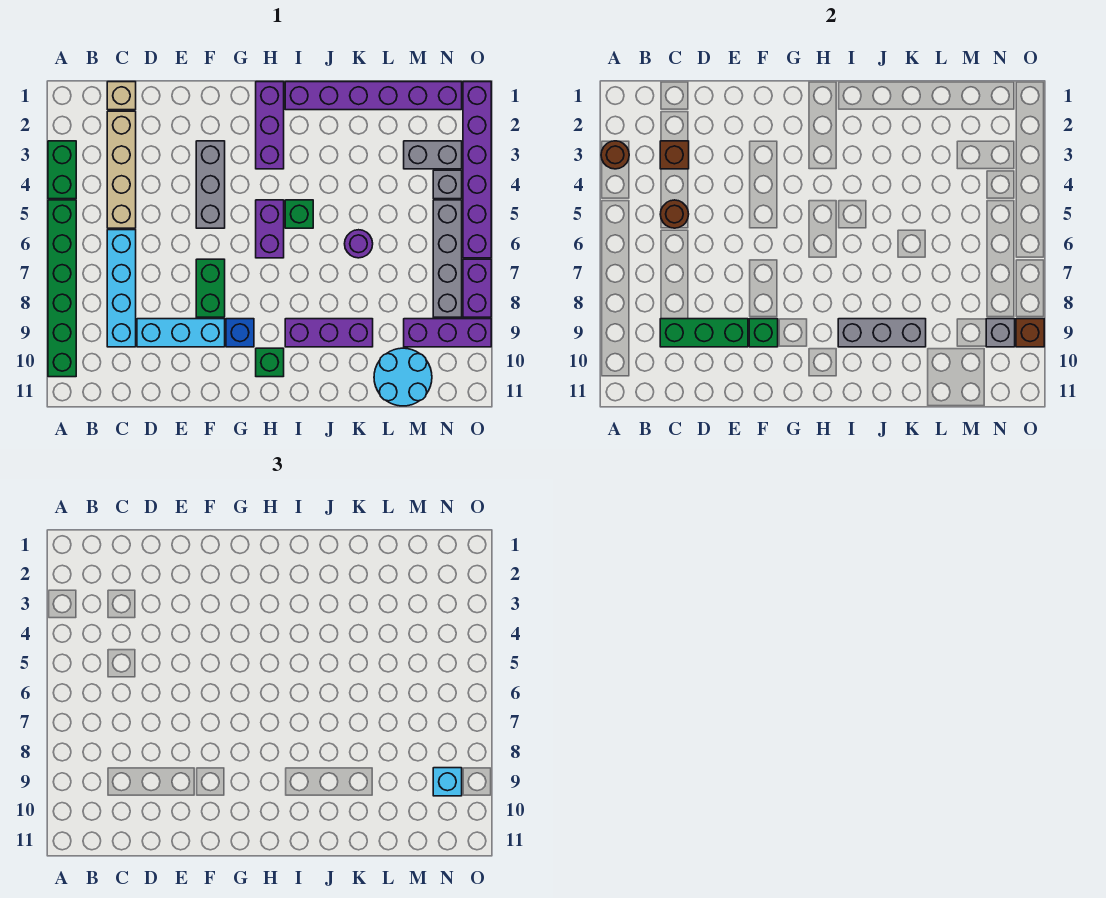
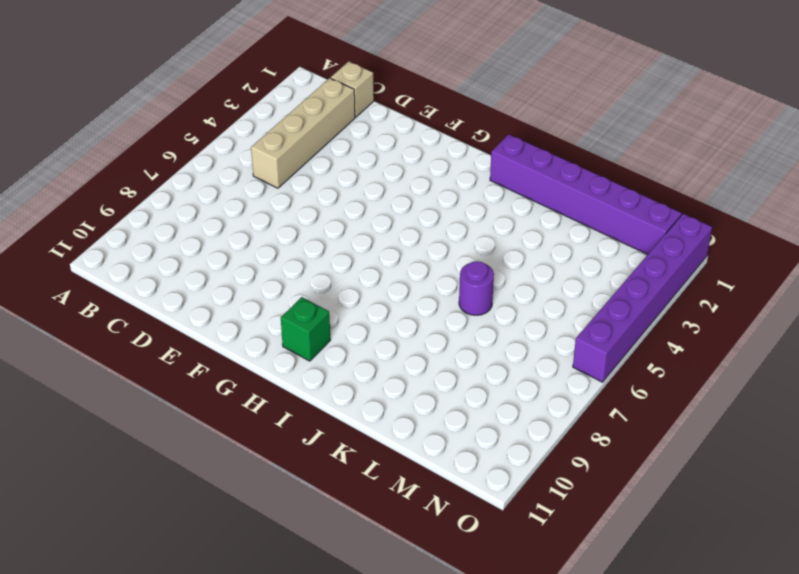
none -> green 1x2 brick [48,141,76,199]
none -> green 1x6 brick [48,200,76,377]
none -> cyan 1x4 brick [107,230,136,347]
none -> cyan 1x3 brick [137,319,225,347]

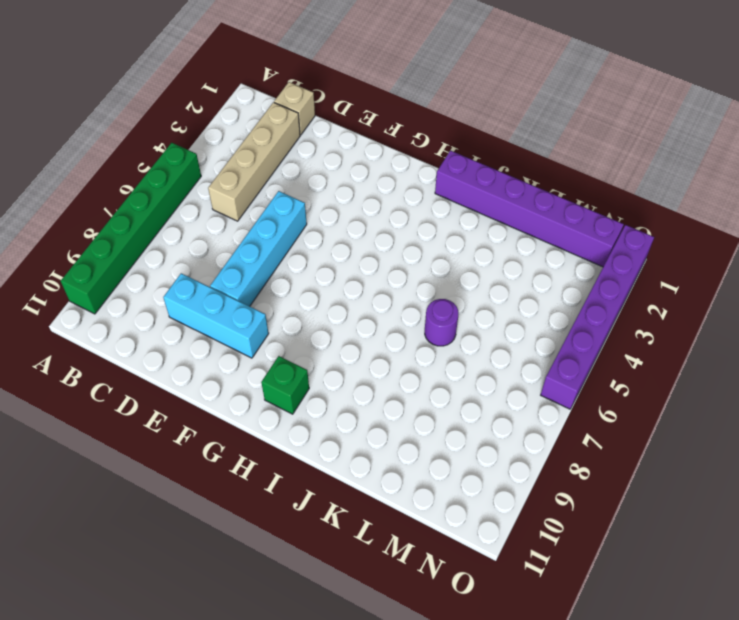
cyan 1x4 brick [210,191,307,306] -> cyan 1x4 brick moved to [107,230,136,347]
none -> green 1x2 brick [48,141,76,199]
none -> grey 1x3 brick [196,141,225,228]
none -> green 1x2 brick [196,259,225,317]
none -> blue 1x1 brick [226,319,254,347]

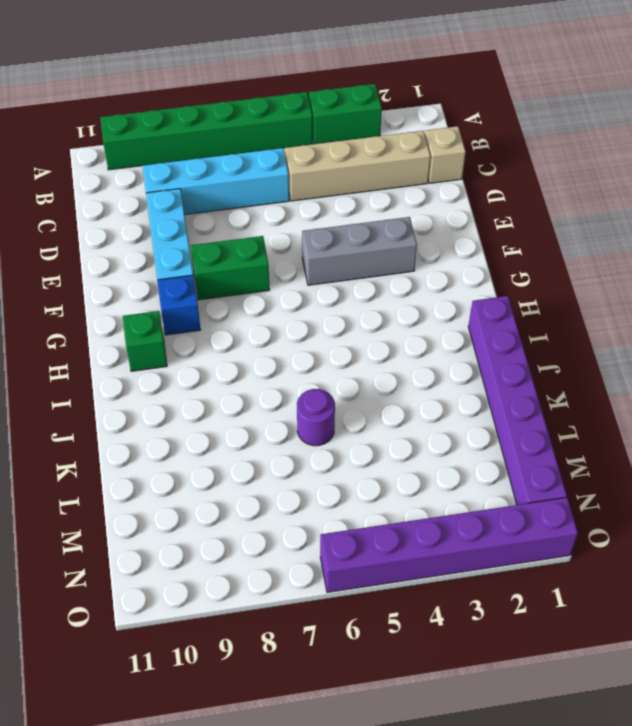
none -> purple 1x3 brick [256,82,284,169]
none -> purple 1x2 brick [256,200,284,258]
none -> green 1x1 brick [285,200,313,228]
none -> purple 1x3 brick [285,319,373,347]

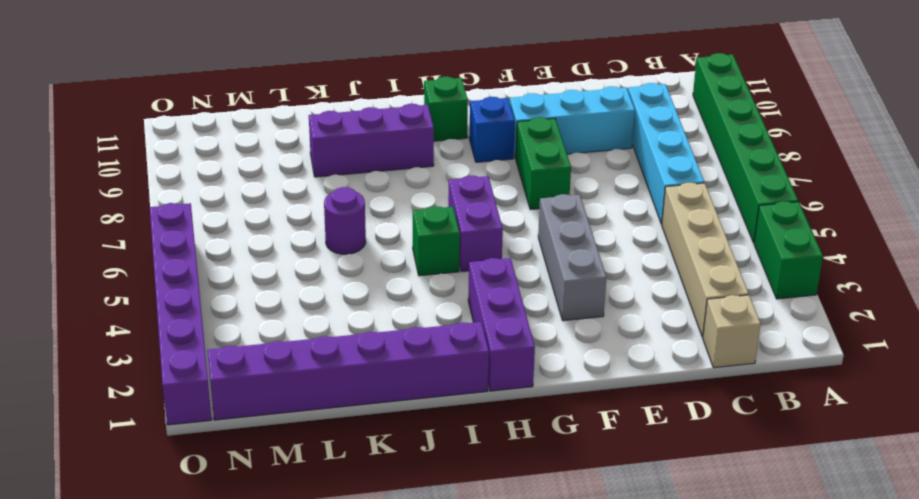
none -> cyan 2x2 round brick [374,348,432,406]
none -> grey 1x2 brick [404,141,462,169]
none -> purple 1x3 brick [404,319,491,347]
none -> grey 1x1 brick [433,170,462,199]

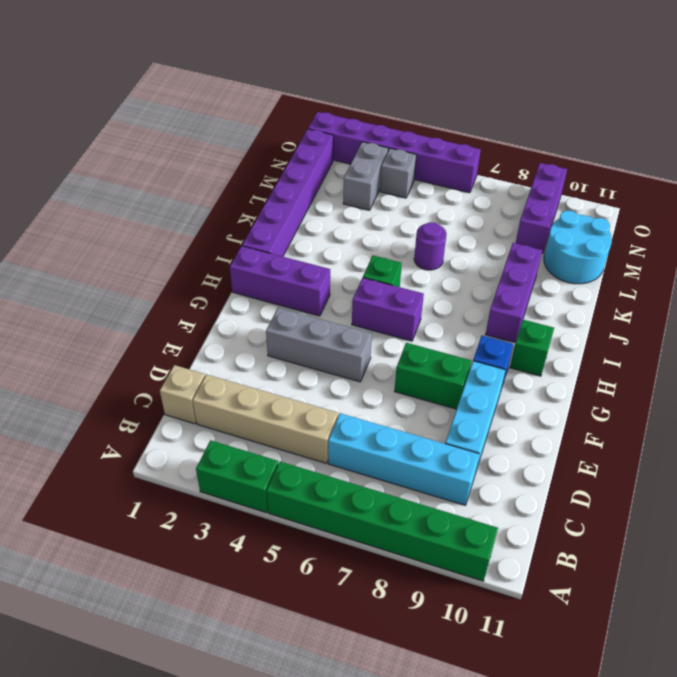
none -> grey 1x4 brick [433,200,462,317]
none -> purple 1x2 brick [463,259,491,317]
none -> brown 1x1 round brick [601,141,629,169]
none -> brown 1x1 brick [660,141,689,169]

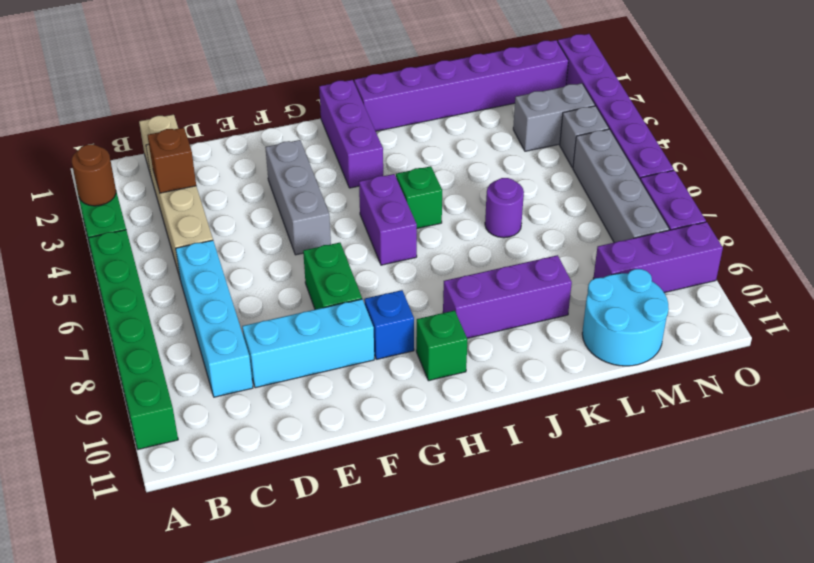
none -> brown 1x1 round brick [660,200,689,228]
none -> green 1x3 brick [660,319,748,347]
none -> green 1x1 brick [749,319,778,347]
none -> grey 1x3 brick [838,319,926,347]

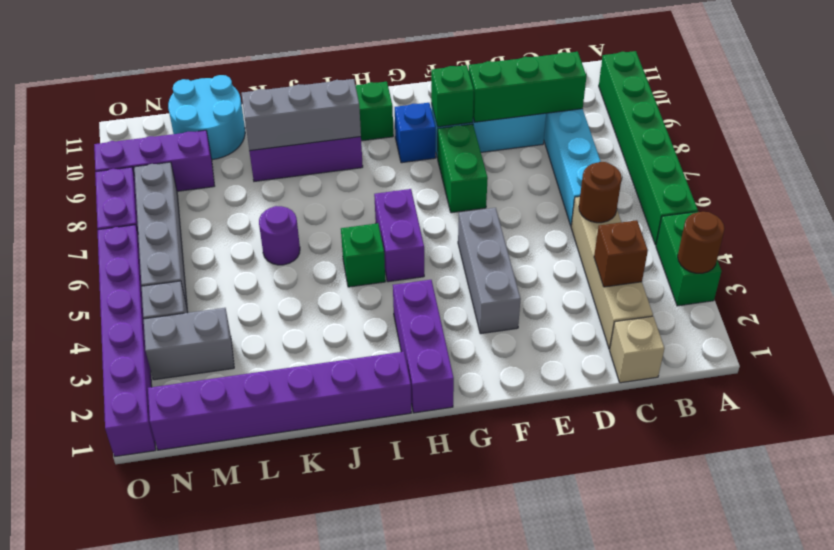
none -> grey 1x1 brick [986,319,1015,347]
none -> brown 1x1 brick [1016,319,1044,347]
none -> cyan 1x1 brick [433,768,462,796]

